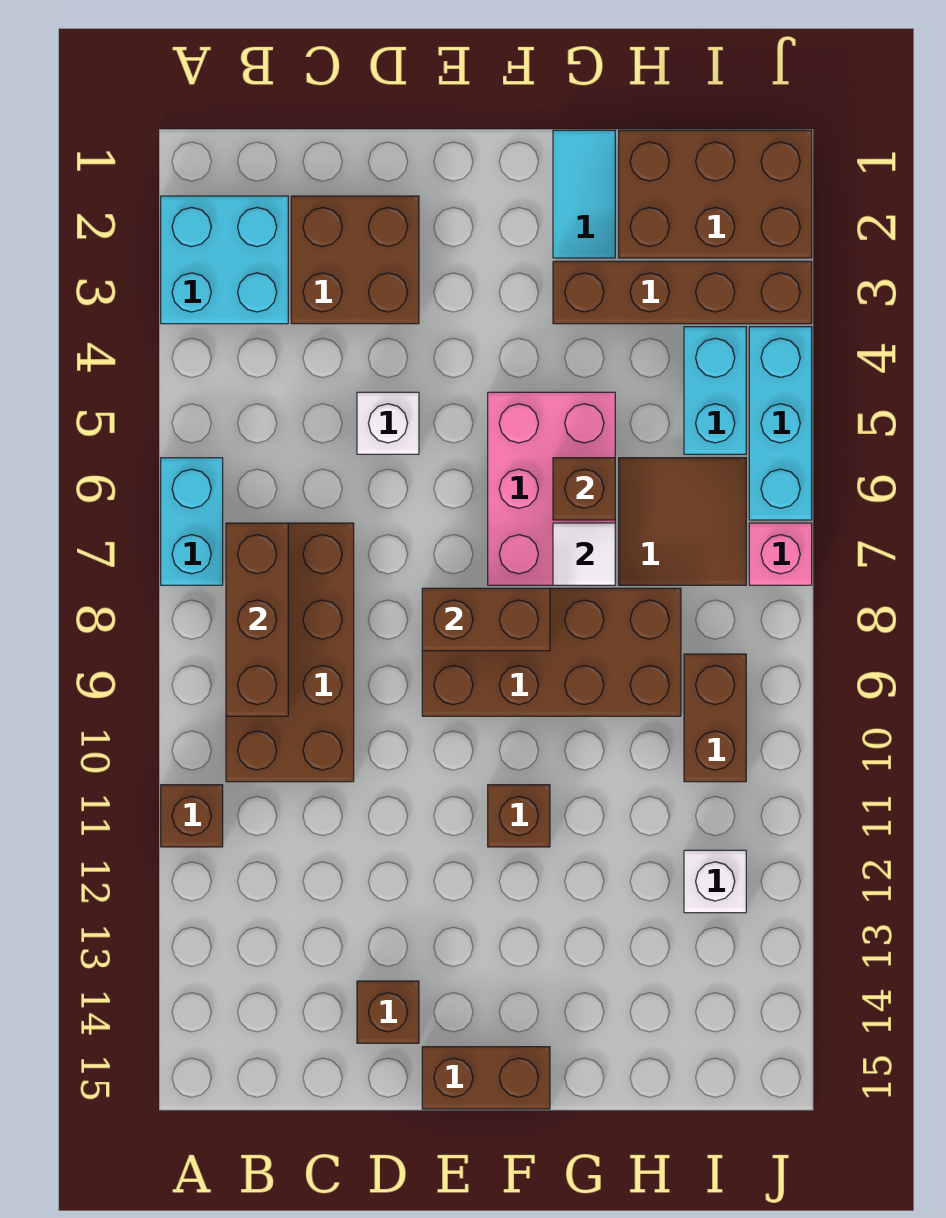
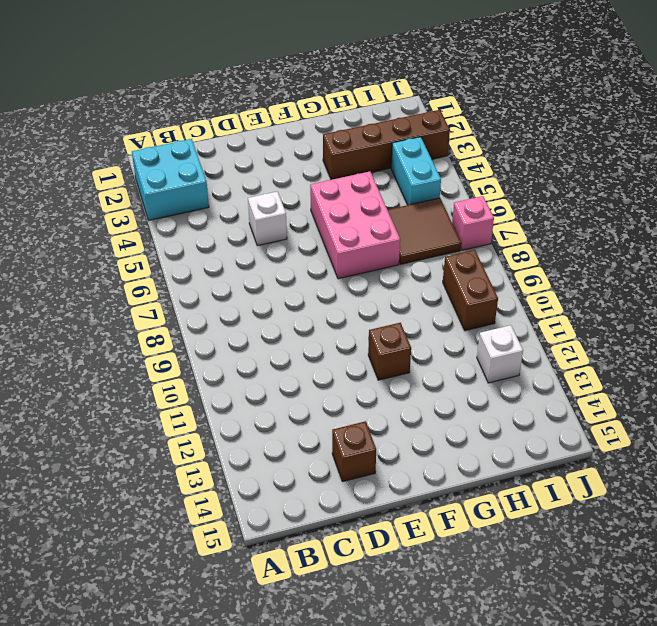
none -> cyan 1x2 brick [161,458,223,585]
none -> brown 1x1 brick [161,785,223,847]
none -> brown 2x4 brick [226,523,354,782]

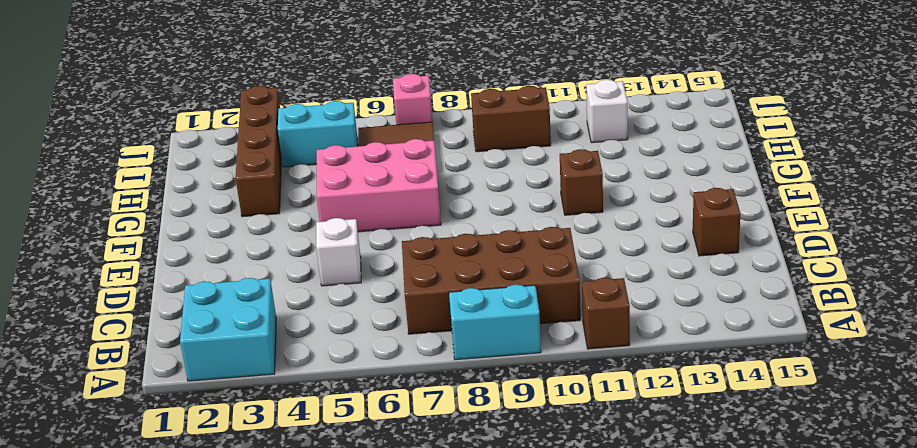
cyan 1x2 brick [449,285,541,360] -> cyan 1x2 brick moved to [161,458,223,585]
none -> brown 2x2 brick [291,196,419,324]
none -> brown 2x4 brick [422,588,681,716]
none -> brown 1x2 brick [422,1047,550,1109]

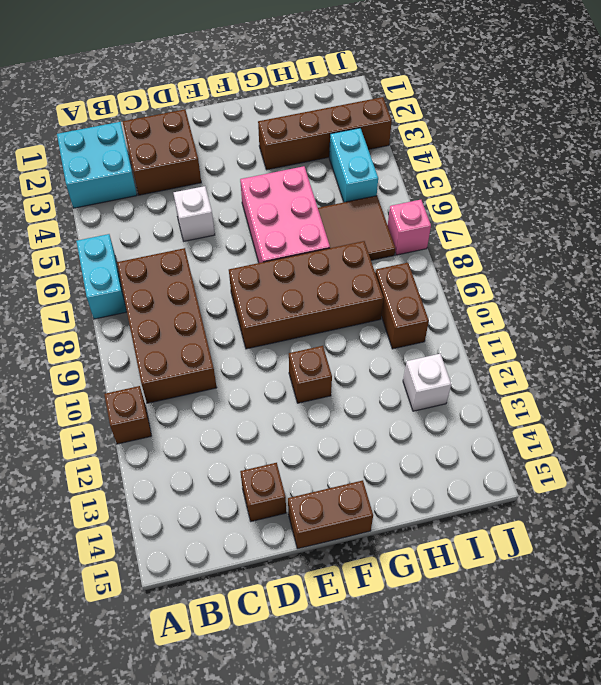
none -> cyan 1x2 tile [553,130,615,258]
none -> brown 2x3 brick [619,130,812,258]
none -> cyan 1x3 brick [749,327,812,520]

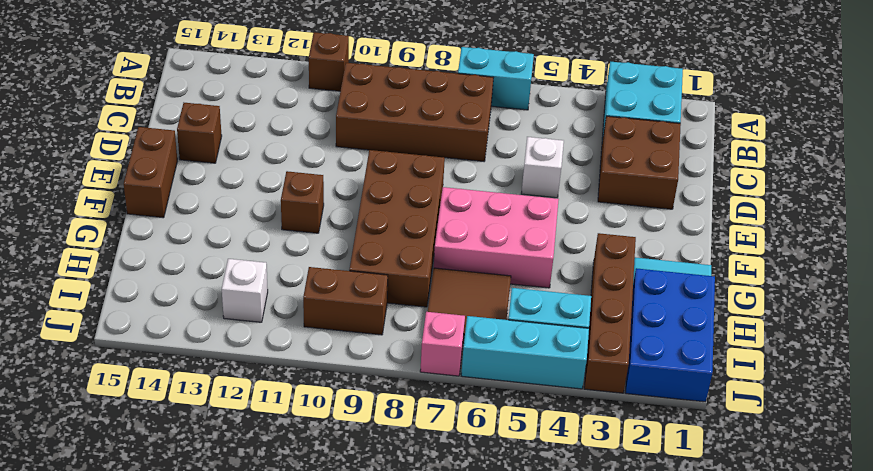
blue 2x3 brick [626,268,715,402] -> brown 2x3 brick [619,130,812,258]
none -> brown 1x3 brick [226,523,288,716]
none -> brown 1x2 brick [422,588,550,651]
none -> brown 1x1 brick [553,458,615,520]

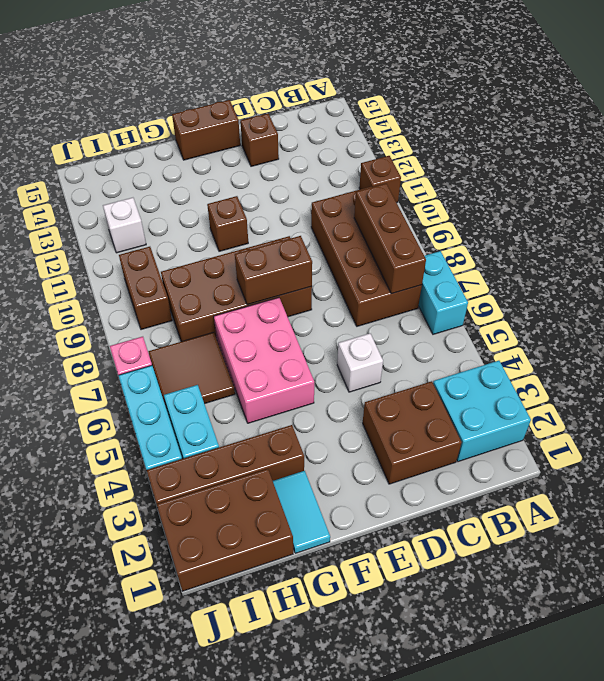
none -> brown 1x1 brick [553,458,615,520]
none -> white 1x1 tile [553,523,615,585]

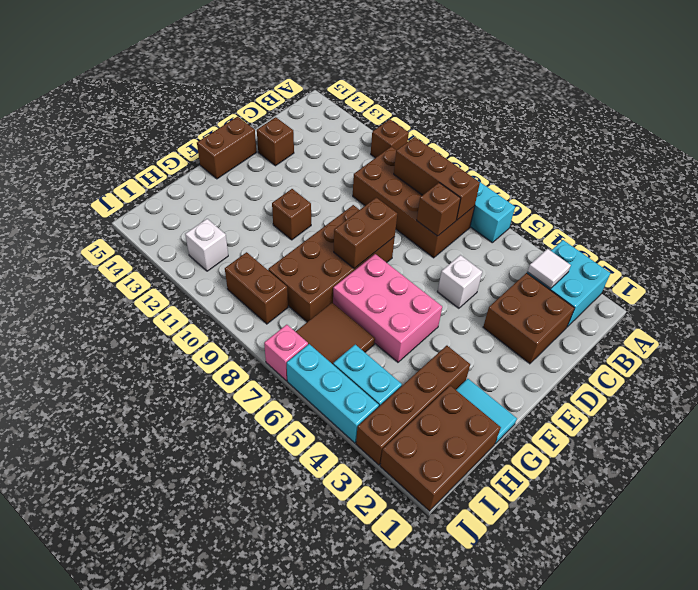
white 1x1 tile [528,249,571,289] -> white 1x1 tile moved to [553,523,615,585]
brown 1x1 brick [417,183,461,236] -> brown 1x1 brick moved to [553,458,615,520]

